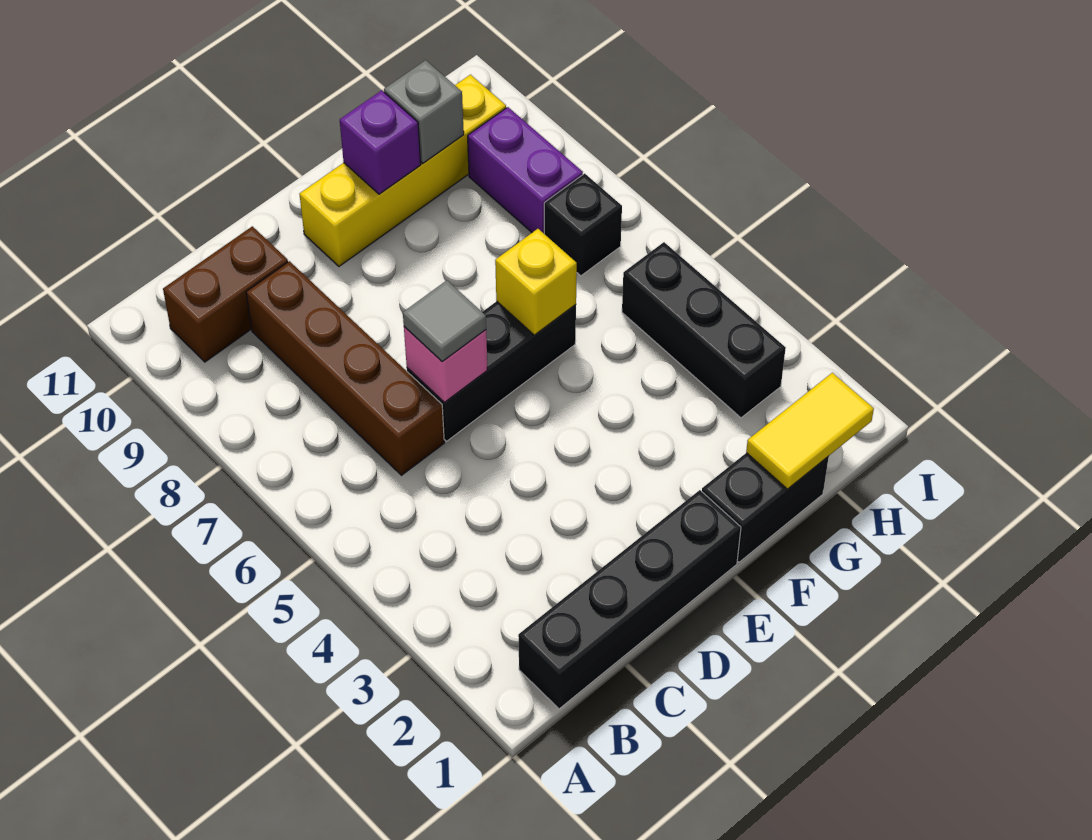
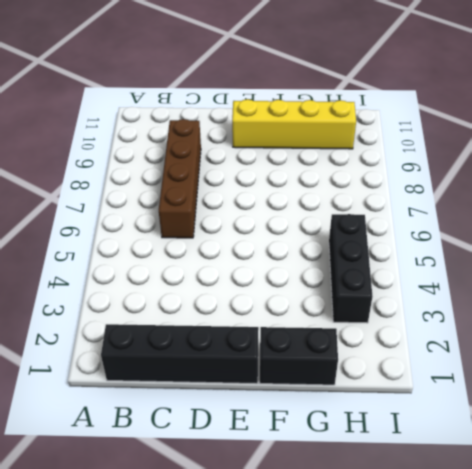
none -> brown 1x2 brick [163,226,288,362]
none -> black 1x3 brick [407,301,576,441]
none -> black 1x1 brick [544,173,622,276]

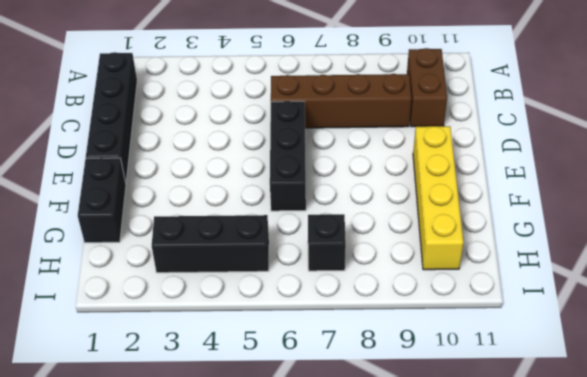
none -> purple 1x2 brick [468,107,583,233]
none -> pink 1x1 brick [404,327,487,403]
none -> yellow 1x1 brick [495,229,577,335]

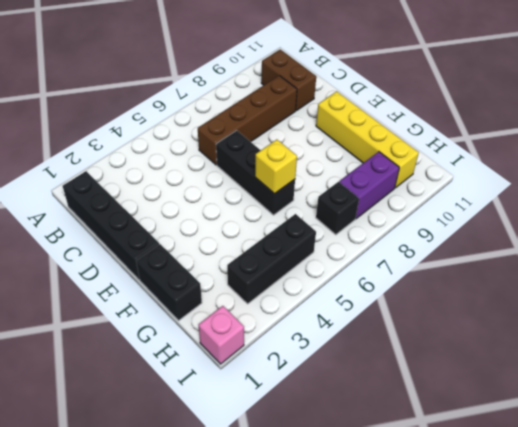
pink 1x1 brick [199,306,244,364] -> pink 1x1 brick moved to [404,327,487,403]
none -> purple 1x1 brick [340,90,421,194]
none -> yellow 1x2 tile [746,373,874,489]
none -> grey 1x1 brick [384,60,464,163]

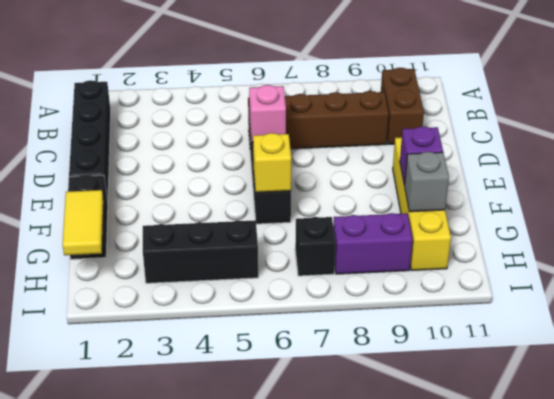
none -> grey 1x1 tile [403,280,486,362]

